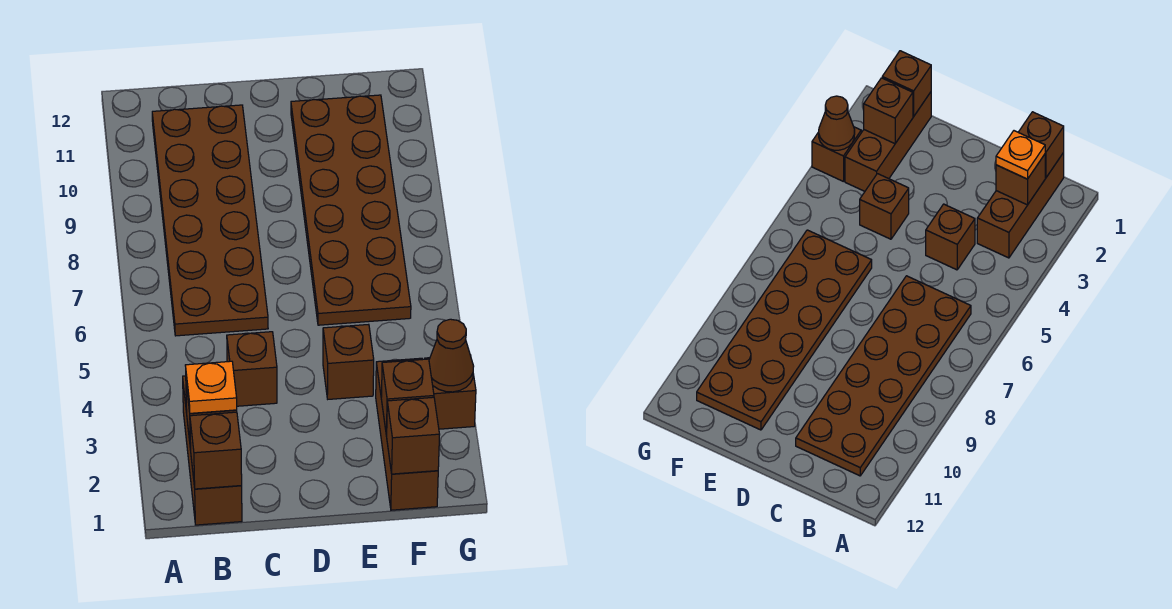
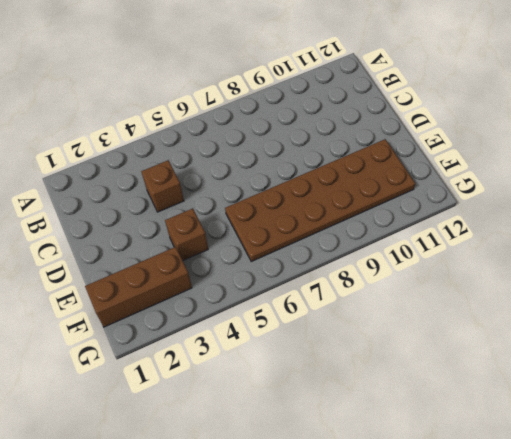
none -> brown 1x3 brick [183,376,242,525]
none -> brown 2x6 plate [152,105,268,336]
none -> brown 1x1 brick [425,355,476,429]

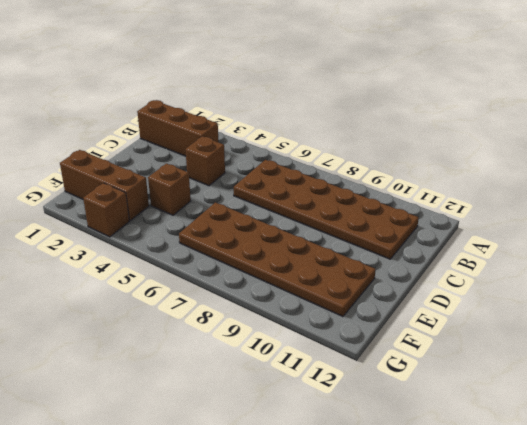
none -> brown 1x1 brick [190,412,242,489]
none -> brown 1x1 brick [996,154,1045,205]
none -> brown 1x1 brick [386,397,440,474]

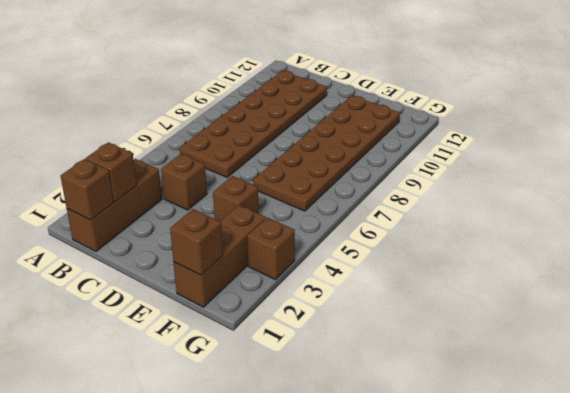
none -> brown 1x1 brick [381,359,434,435]
none -> brown 1x1 cone [429,319,474,392]
none -> orange 1x1 plate [185,361,237,413]

